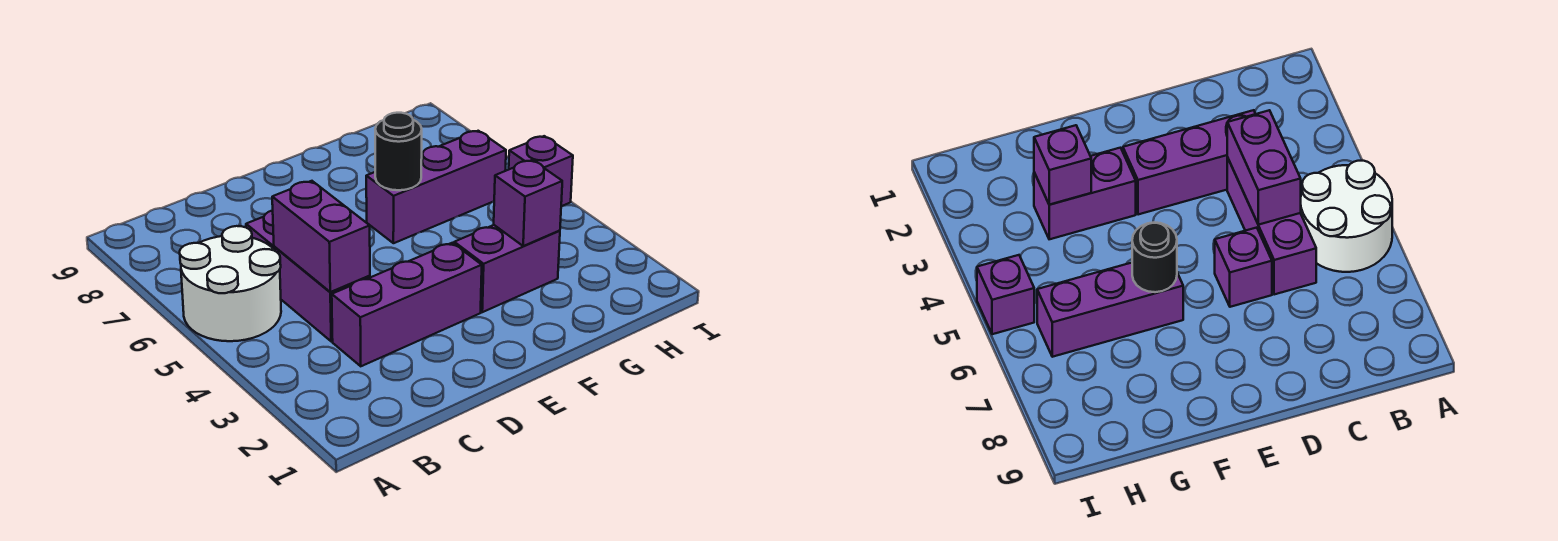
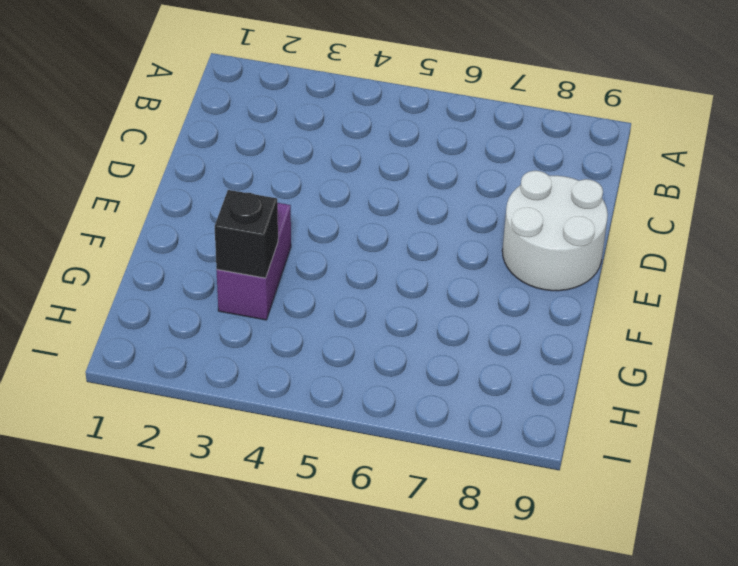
white 2x2 round brick [502,171,608,291] -> white 2x2 round brick moved to [180,226,281,341]
black 1x1 brick [215,190,278,278] -> purple 1x1 brick [494,160,562,246]
none -> purple 1x3 brick [332,243,482,366]
none -> purple 1x3 brick [246,210,370,341]

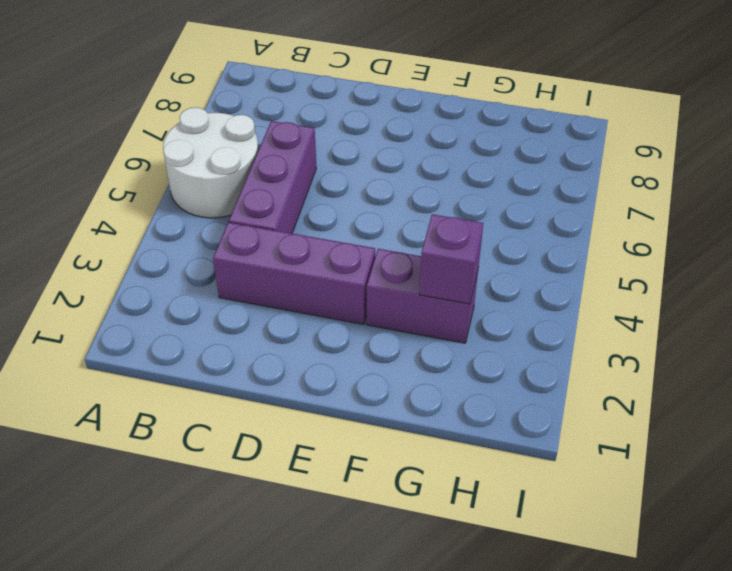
none -> purple 1x1 brick [1215,228,1272,307]
none -> purple 1x3 brick [366,131,506,243]

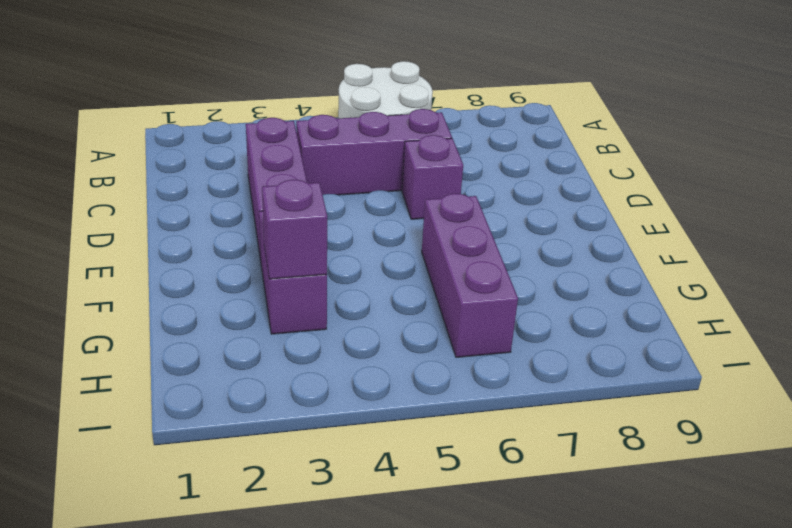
none -> purple 1x1 brick [509,136,573,206]
none -> purple 1x2 brick [272,181,370,292]

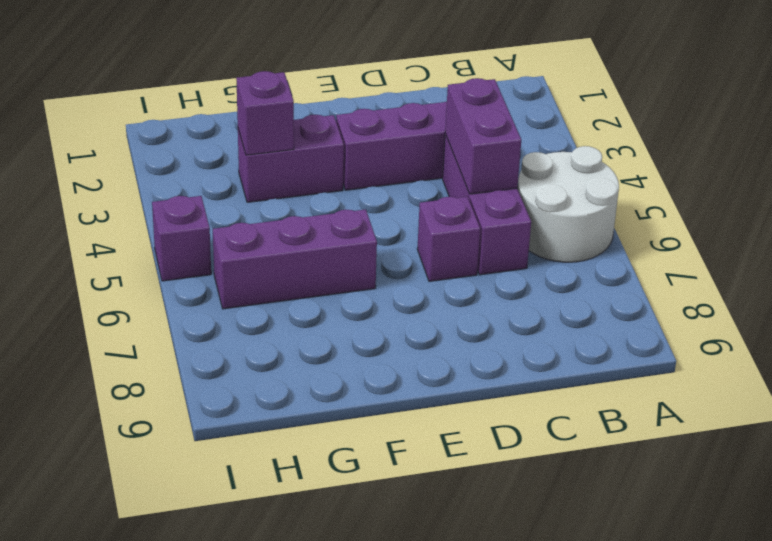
none -> black 1x1 round brick [375,113,422,190]

